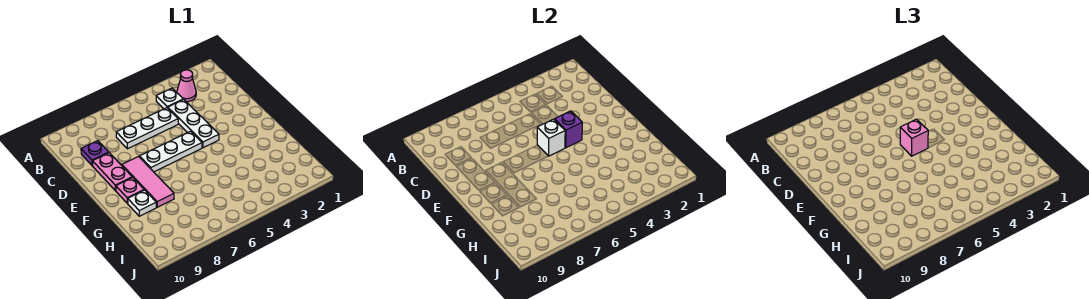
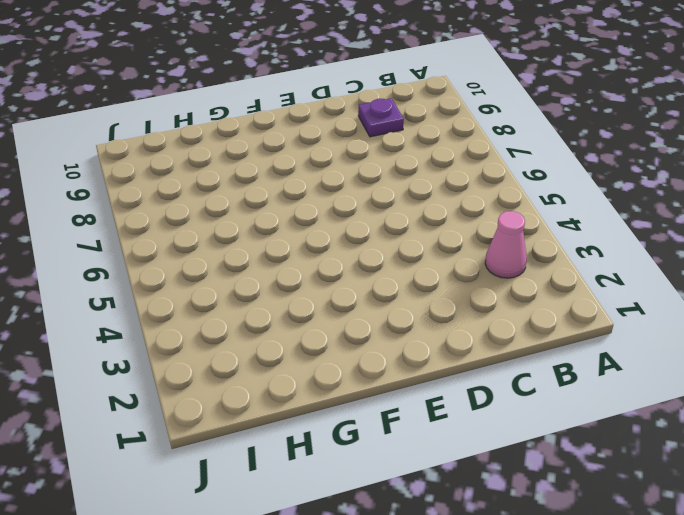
none -> white 1x1 plate [156,88,183,109]
none -> white 1x3 plate [168,100,219,148]
none -> white 1x3 plate [116,108,178,149]

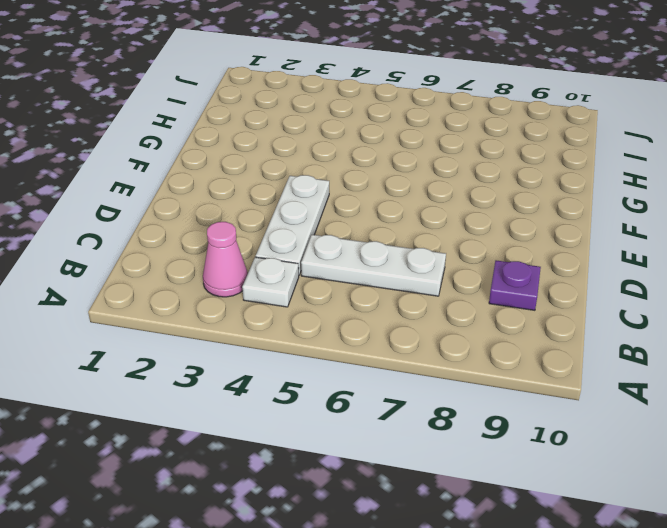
none -> pink 1x2 plate [92,153,132,191]
none -> white 1x3 plate [140,131,202,172]
none -> pink 1x3 tile [122,157,174,207]

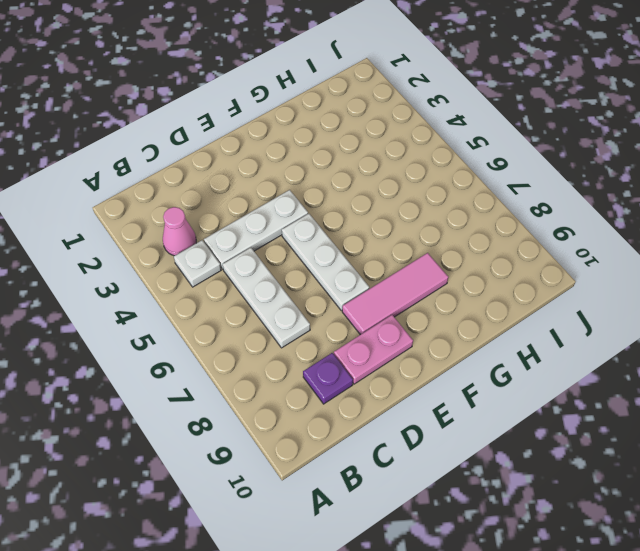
none -> pink 1x1 plate [116,177,144,203]
none -> white 1x1 plate [128,190,156,216]
none -> purple 1x1 brick [555,111,582,148]

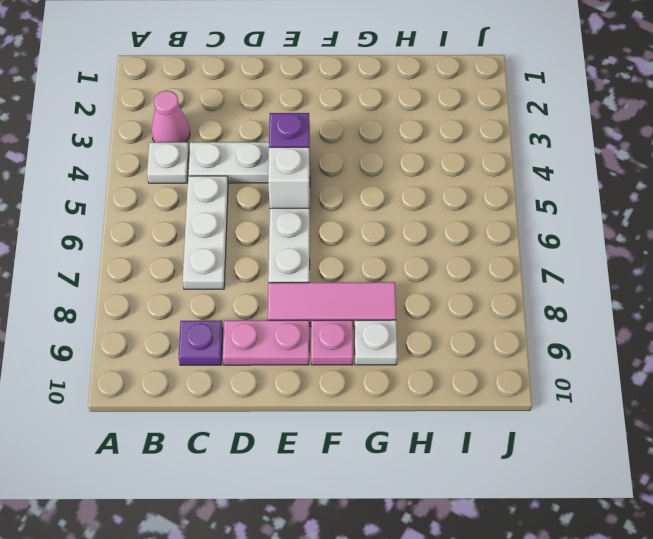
none -> pink 1x1 brick [900,119,928,156]

